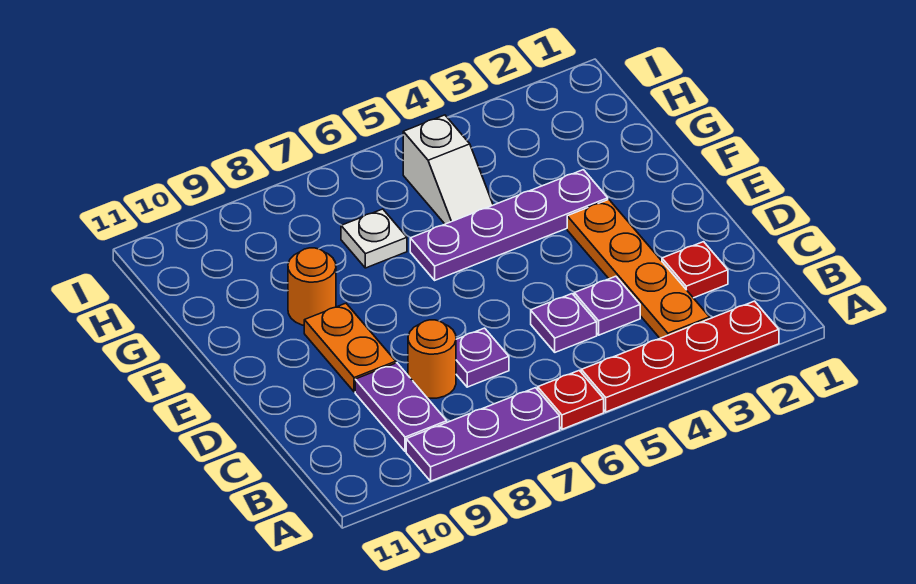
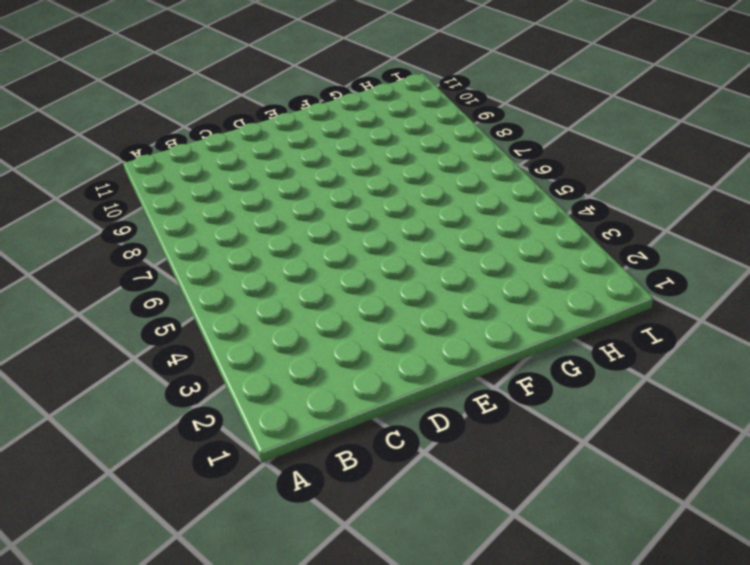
none -> red 1x4 plate [581,301,779,412]
none -> red 1x1 plate [538,370,604,429]
none -> purple 1x3 plate [406,388,560,481]

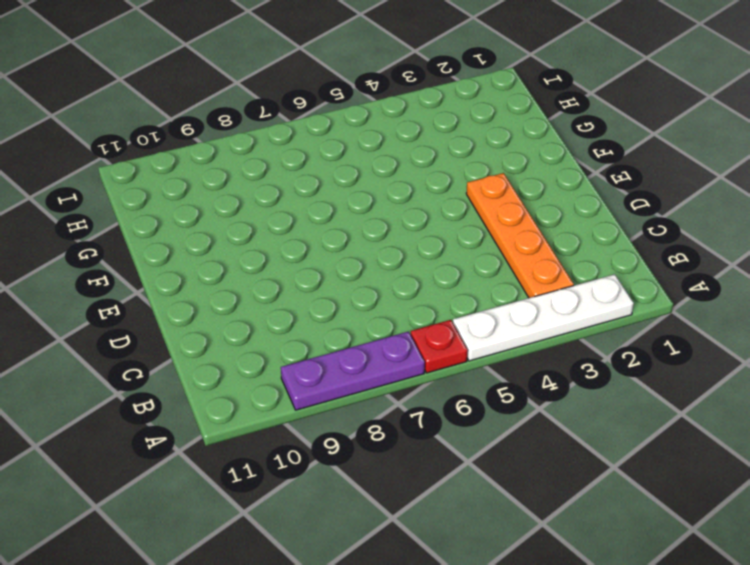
white 1x4 plate [453,274,634,361] -> red 1x4 plate [581,301,779,412]
none -> purple 1x2 plate [355,363,447,451]
none -> red 1x1 plate [662,242,728,298]
none -> purple 1x1 plate [574,276,640,335]

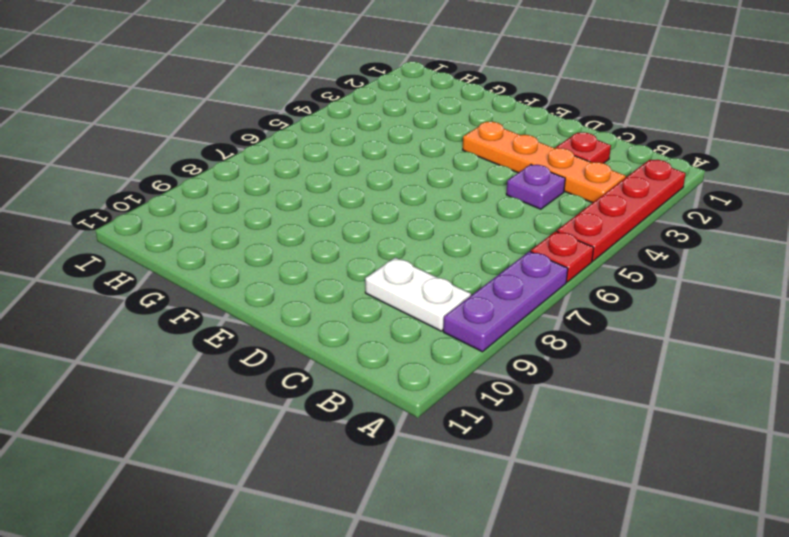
white 1x2 plate [365,258,471,331] -> purple 1x2 plate [355,363,447,451]
none -> purple 1x1 plate [531,294,597,352]
none -> purple 1x1 plate [456,328,509,387]
none -> orange 1x1 round brick [408,320,456,398]

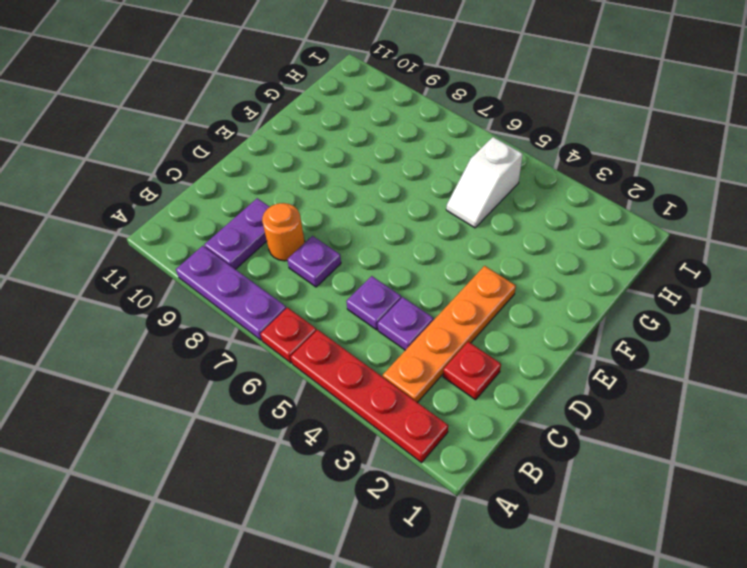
none -> orange 1x2 plate [304,303,396,392]
none -> purple 1x4 plate [410,170,608,280]
none -> orange 1x1 round brick [288,248,336,325]

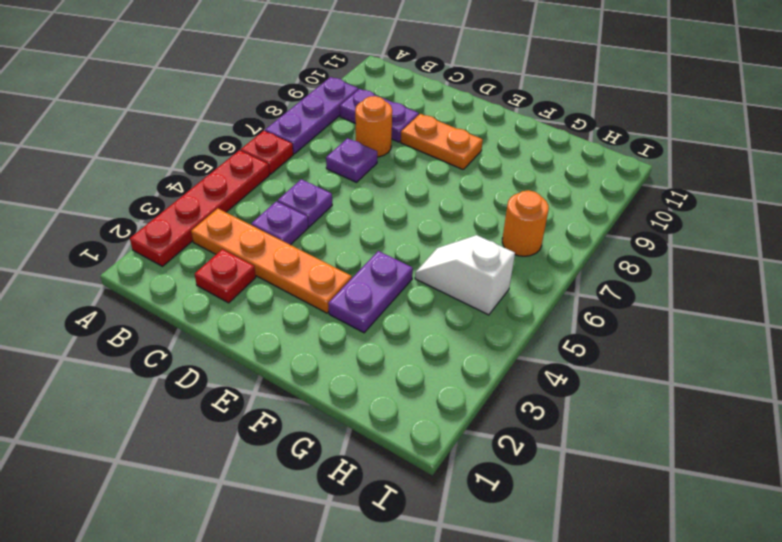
purple 1x2 plate [328,251,413,333] -> purple 1x4 plate [410,170,608,280]
orange 1x1 round brick [502,190,549,256] -> orange 1x1 round brick moved to [288,248,336,325]
none -> white 1x1 plate [341,209,407,268]

